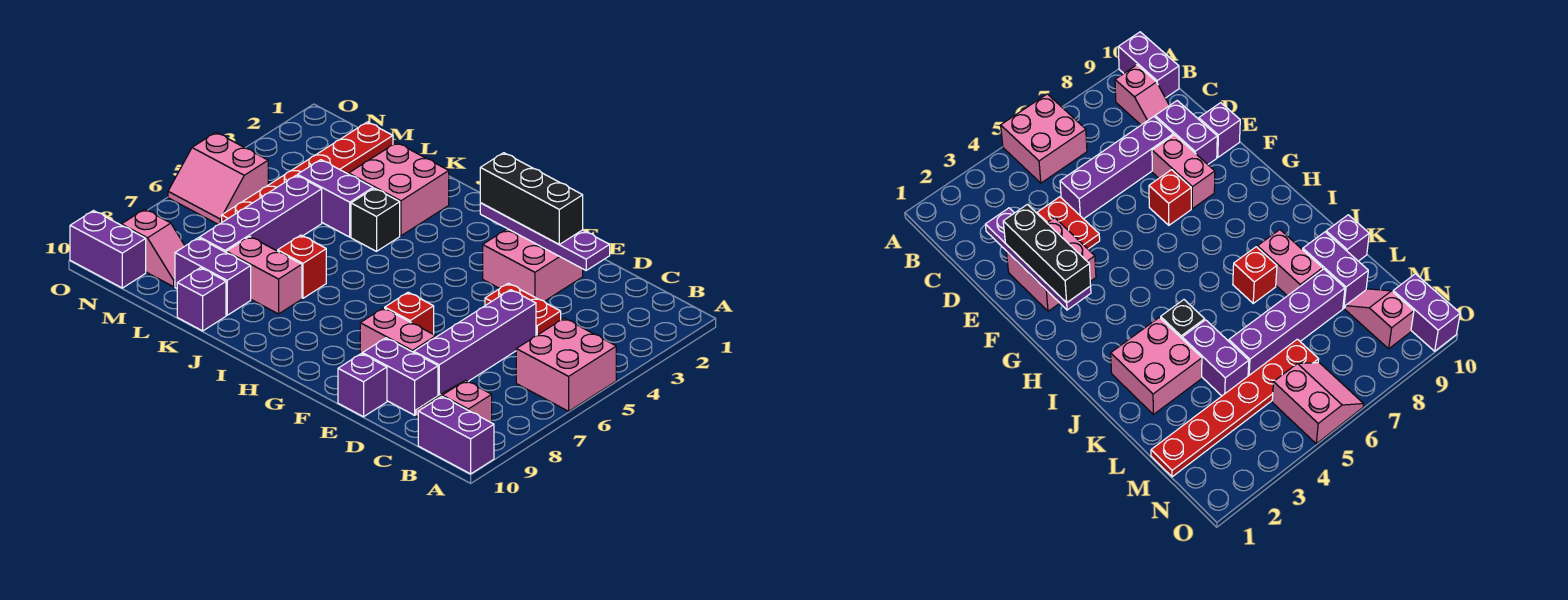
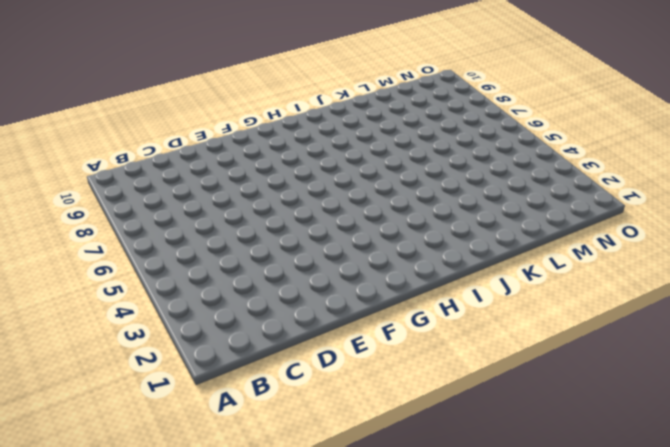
none -> pink 2x2 brick [516,318,616,411]
none -> purple 1x2 brick [418,396,494,474]
none -> pink 1x2 slope [416,380,492,423]

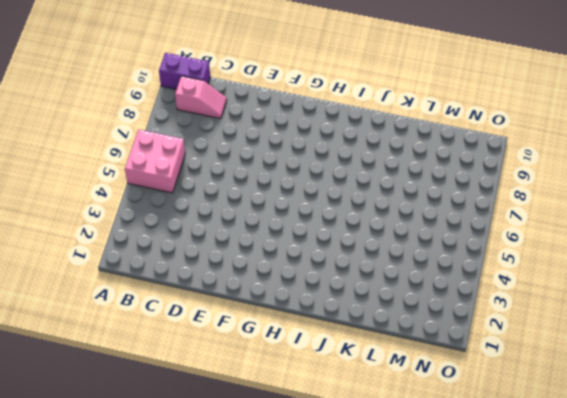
none -> red 1x2 plate [485,283,561,336]
none -> purple 1x4 brick [414,290,536,395]
none -> purple 1x2 brick [363,338,438,415]

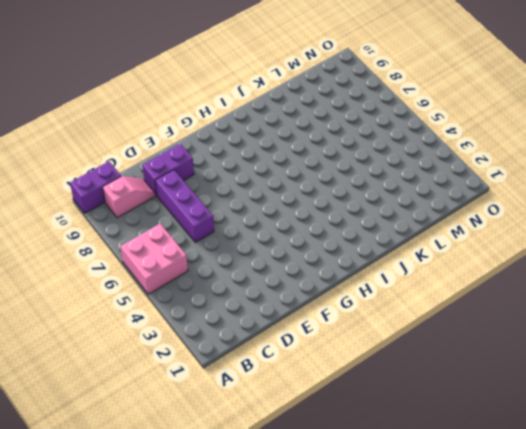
purple 1x3 brick [155,170,214,242] -> purple 1x4 brick [414,290,536,395]
none -> red 1x2 plate [485,283,561,336]
none -> pink 2x2 brick [483,229,583,301]
none -> pink 1x2 brick [360,308,436,354]

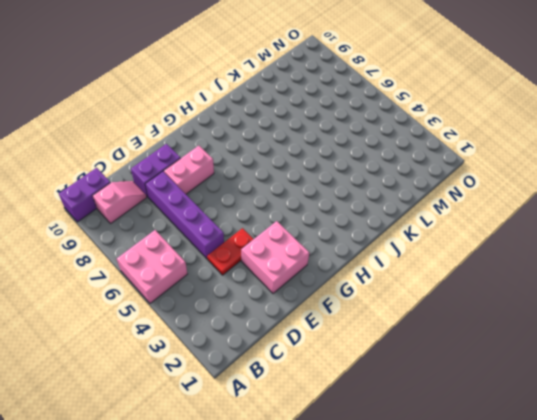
none -> purple 1x1 brick [338,354,387,417]
none -> red 1x1 brick [385,292,434,334]
none -> pink 2x2 brick [349,143,449,236]

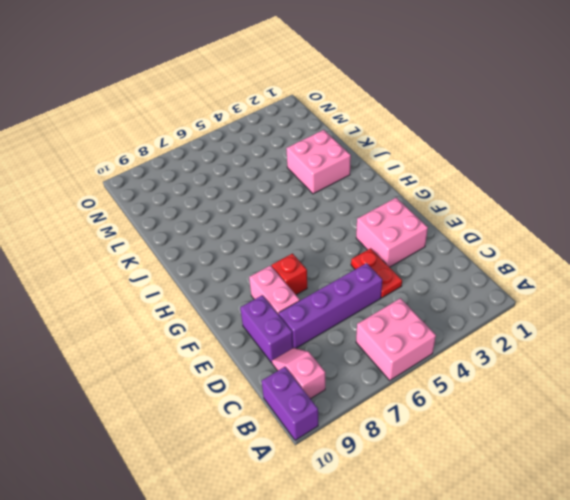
none -> purple 1x1 brick [338,354,387,417]
none -> black 1x1 brick [351,188,400,251]
none -> red 1x1 brick [278,235,326,298]

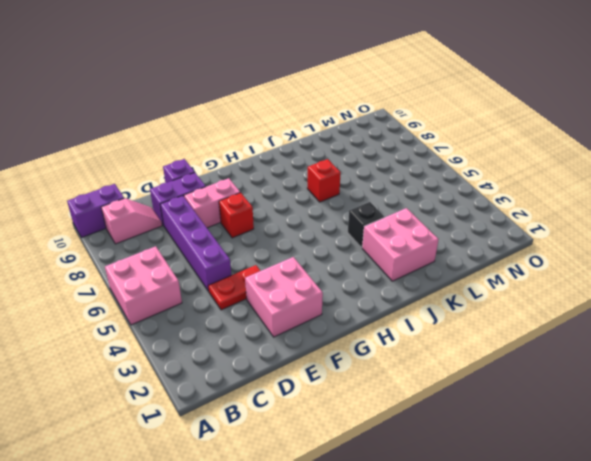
none -> pink 1x2 brick [226,236,302,314]
none -> purple 1x2 brick [297,160,373,237]
none -> purple 1x2 brick [175,238,251,315]

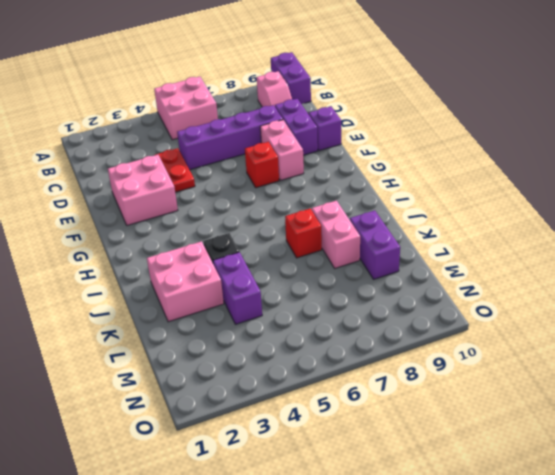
none -> purple 1x1 brick [177,268,226,331]
none -> purple 1x4 brick [199,175,322,252]
none -> red 1x6 plate [222,122,393,222]

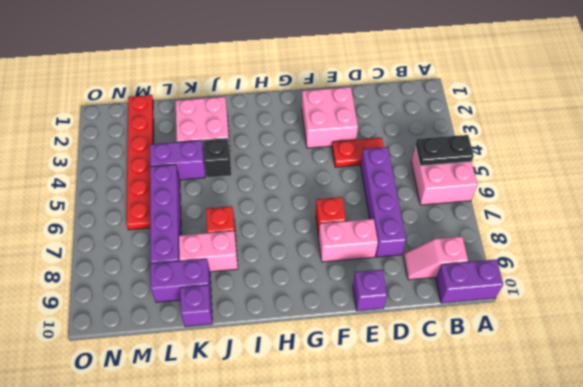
black 1x2 plate [416,135,474,166] -> none
none -> purple 1x2 brick [363,338,438,415]
none -> pink 1x2 slope [121,209,185,287]
none -> pink 2x2 slope [168,133,268,225]

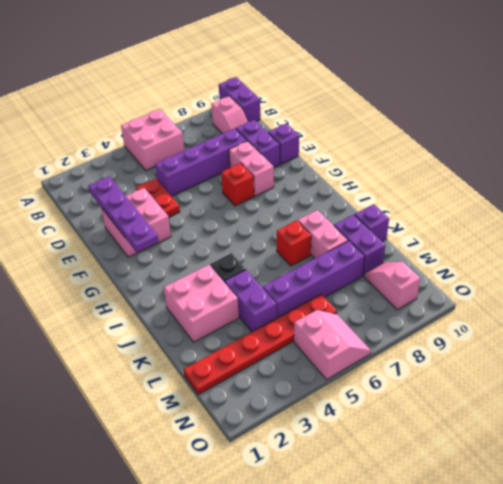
none -> purple 1x2 brick [70,211,146,288]
none -> black 1x3 brick [480,153,583,244]

